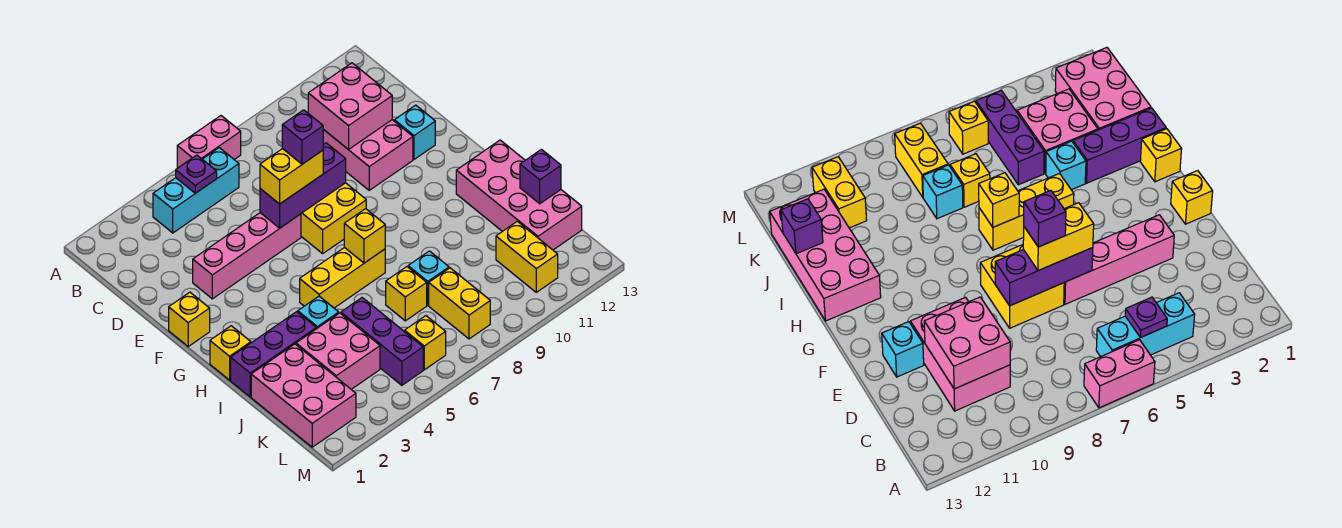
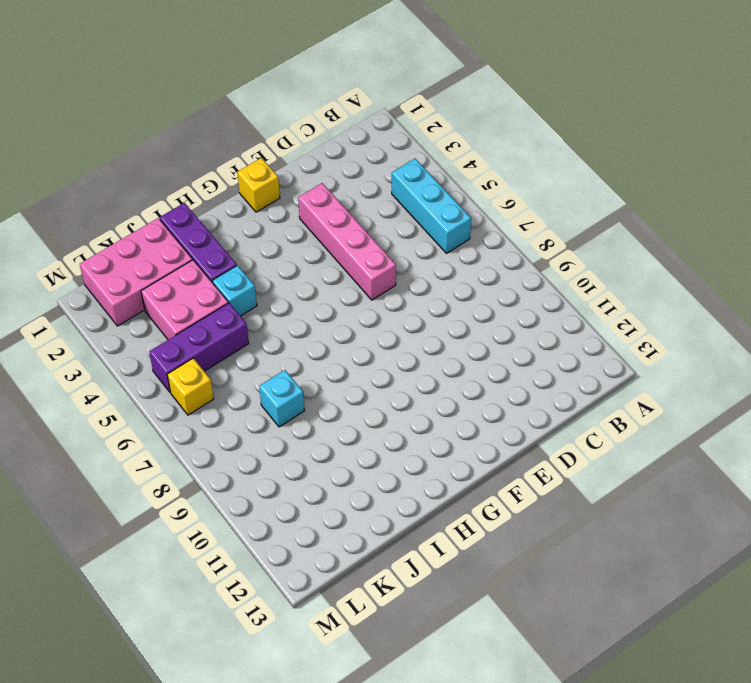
none -> pink 1x2 brick [177,116,241,168]
none -> pink 2x3 brick [323,120,413,190]
none -> yellow 2x2 brick [301,183,366,253]

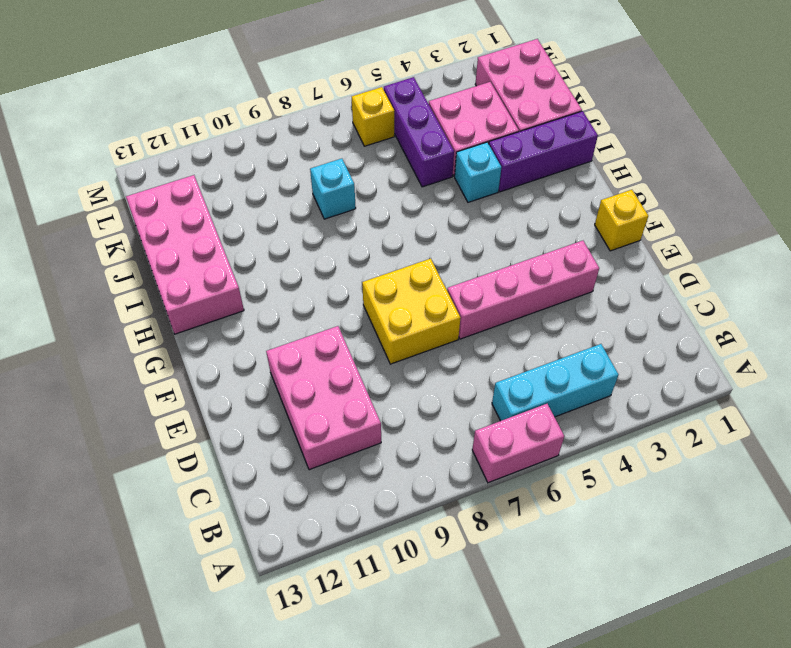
none -> cyan 1x1 brick [394,105,435,159]
none -> yellow 1x1 brick [210,326,251,380]
none -> yellow 1x3 brick [300,247,385,308]

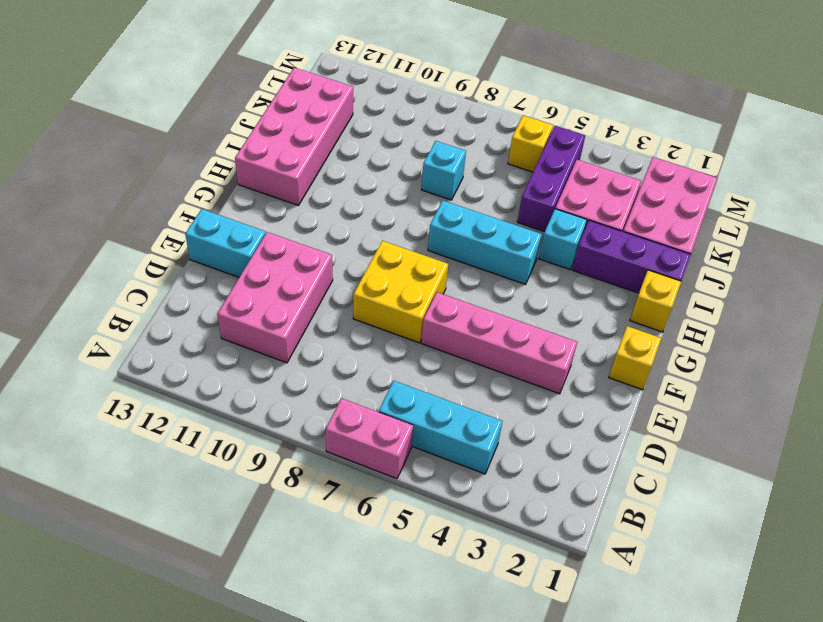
cyan 1x2 brick [185,209,265,277] -> cyan 1x1 brick [394,105,435,159]
cyan 1x3 brick [428,201,542,284] -> yellow 1x3 brick [300,247,385,308]
none -> yellow 1x1 brick [386,267,427,321]
none -> yellow 1x2 brick [429,268,490,339]
none -> yellow 1x2 brick [496,221,558,292]

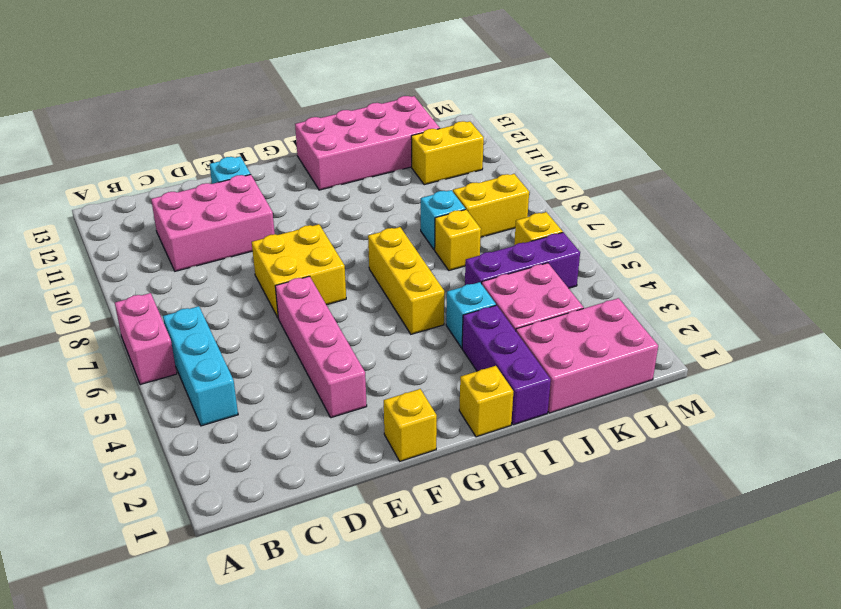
none -> purple 1x1 plate [176,155,217,193]
none -> pink 2x2 brick [308,63,392,150]
none -> purple 1x3 brick [260,143,346,228]

